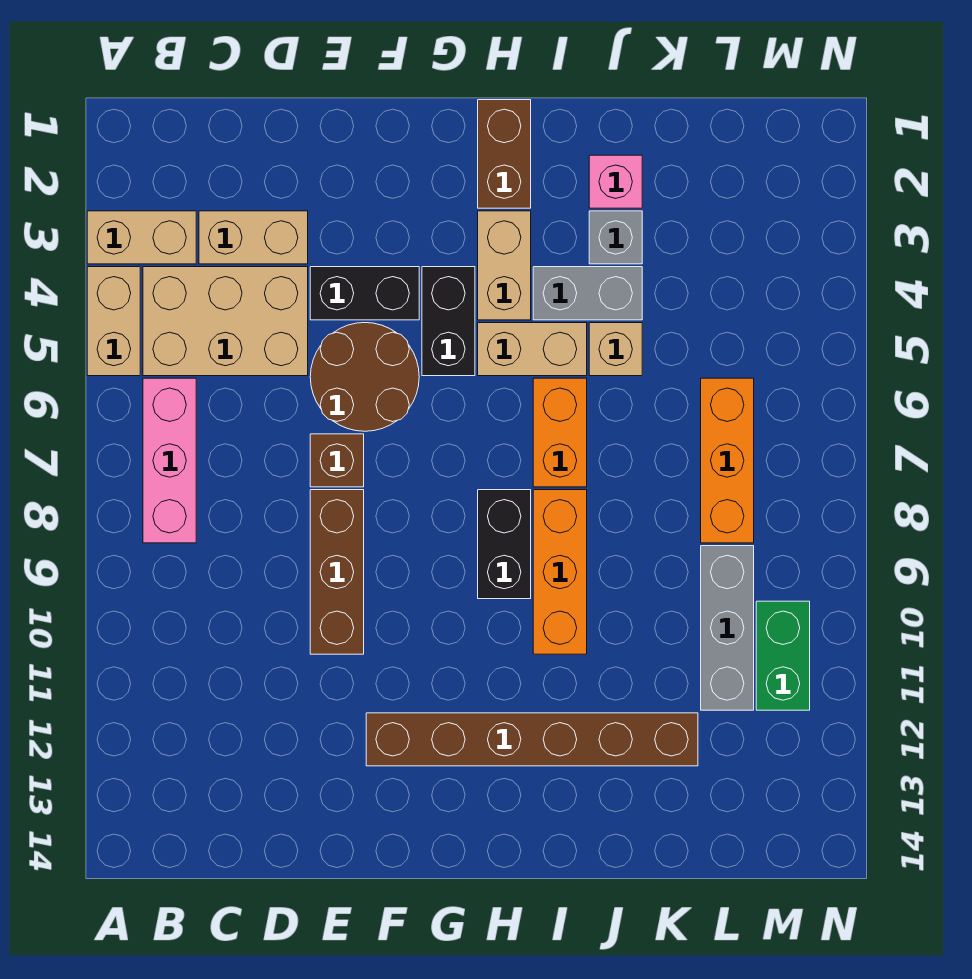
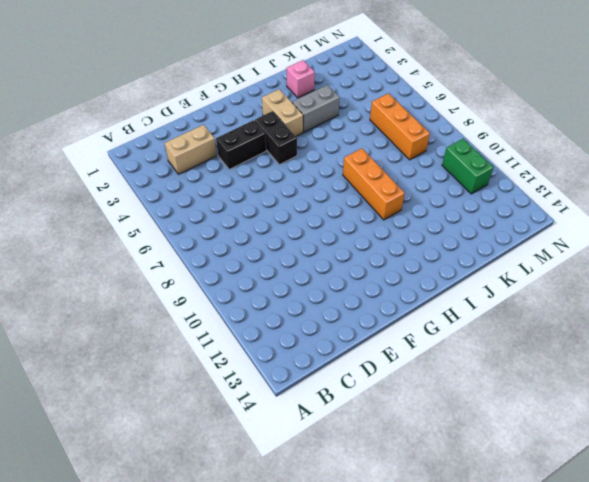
none -> tan 1x2 brick [87,211,196,264]
none -> tan 1x2 brick [87,267,140,376]
none -> tan 2x3 brick [143,267,308,376]

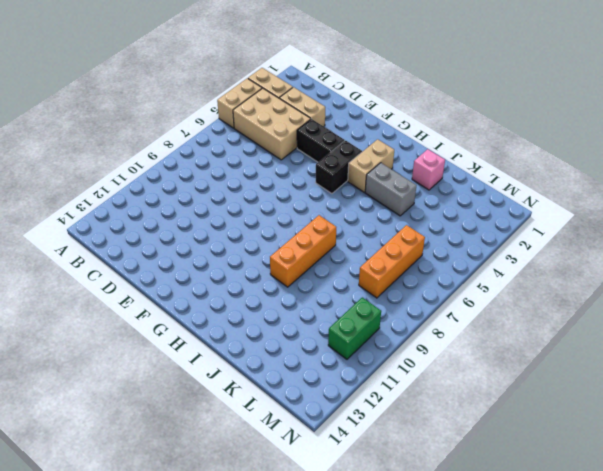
none -> pink 1x3 brick [143,378,196,543]
none -> brown 2x2 round brick [310,323,419,431]
none -> brown 1x1 brick [310,434,364,487]

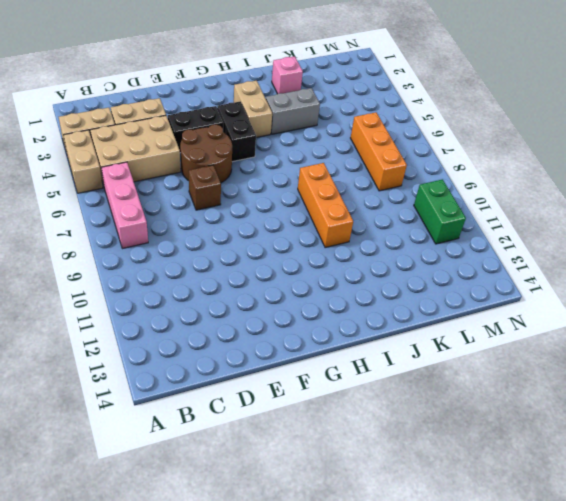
none -> brown 1x3 brick [310,490,364,654]
none -> brown 1x6 brick [366,713,698,766]
none -> brown 1x2 brick [478,100,531,208]

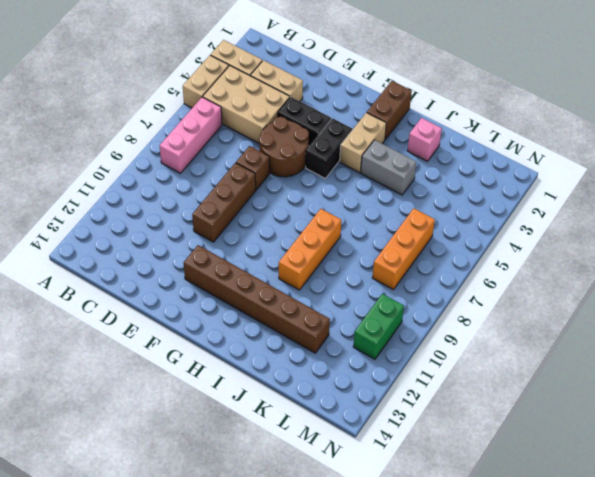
none -> tan 1x2 brick [478,323,587,376]
none -> black 1x2 brick [478,490,531,599]
none -> orange 1x2 brick [533,378,587,487]

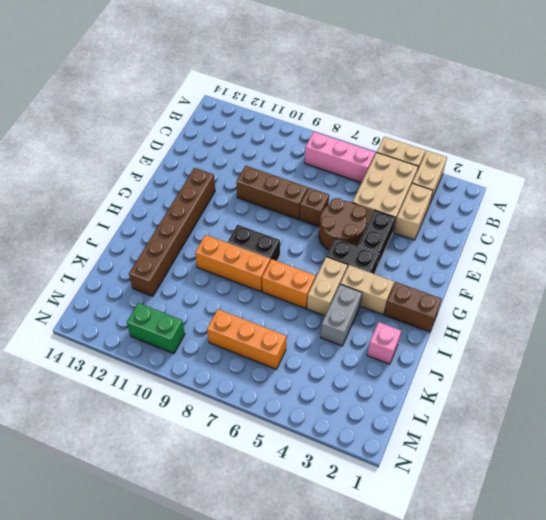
none -> grey 1x1 brick [589,211,642,264]
none -> tan 1x1 brick [589,323,642,376]
none -> grey 1x3 brick [701,546,754,710]

